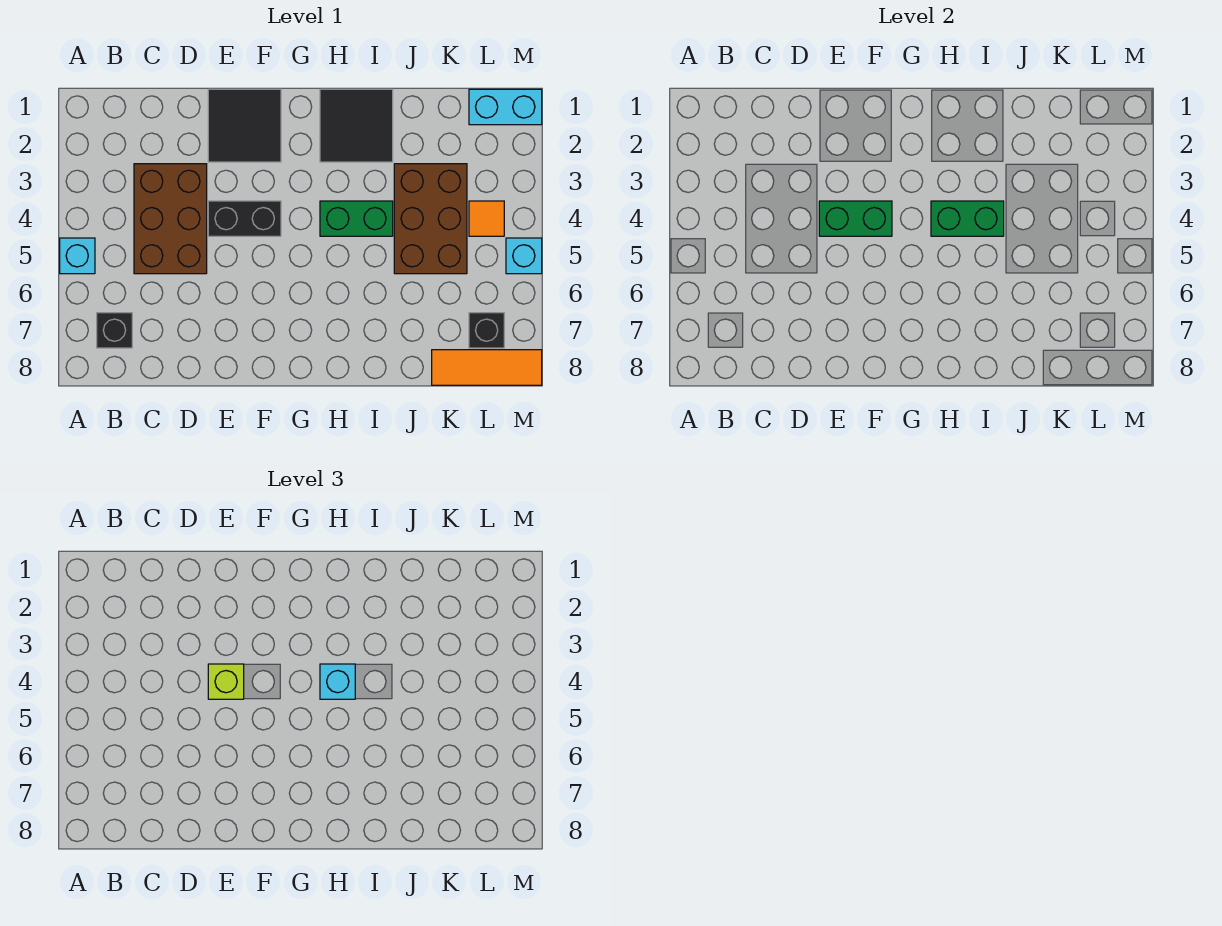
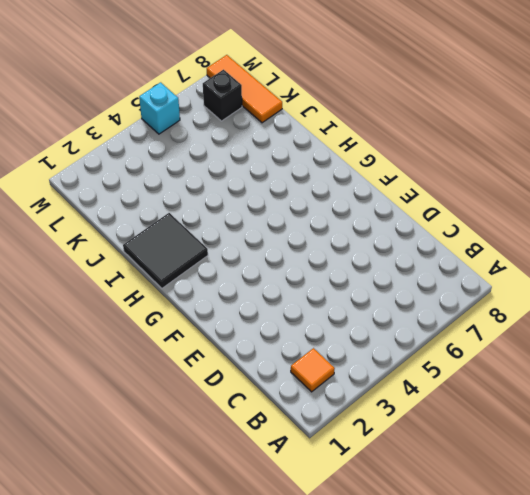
orange 1x1 tile [291,348,335,392] -> orange 1x1 tile moved to [469,201,504,236]
none -> cyan 1x1 brick [60,238,95,274]
none -> black 1x1 brick [97,313,132,348]
none -> brown 2x3 brick [134,164,207,274]

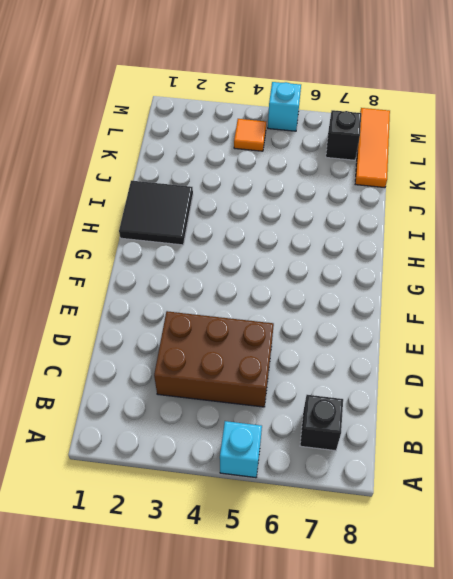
none -> black 2x2 tile [208,89,281,162]
none -> black 1x2 brick [208,201,281,236]
none -> green 1x2 brick [320,201,393,236]

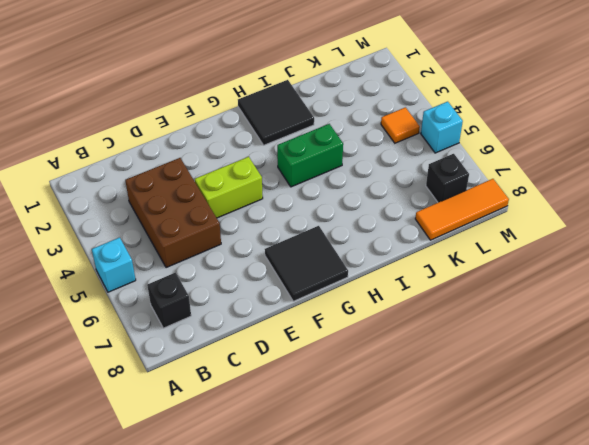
lime 1x2 brick [195,157,263,218] -> black 1x2 brick [208,201,281,236]
black 2x2 tile [265,226,348,301] -> black 2x2 tile moved to [208,89,281,162]
none -> brown 2x3 brick [394,164,467,274]
none -> cyan 1x2 brick [469,89,542,125]
none -> green 1x2 brick [819,201,892,236]

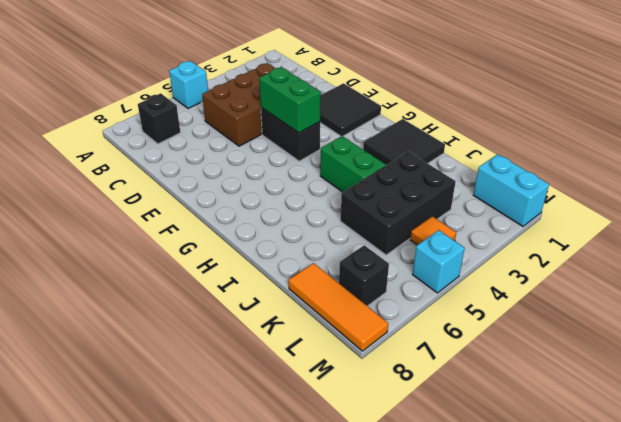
black 2x3 brick [341,152,456,255] -> brown 2x3 brick [394,164,467,274]
none -> green 1x2 brick [931,201,1004,236]
none -> lime 1x1 brick [208,664,244,699]
none -> cyan 1x1 brick [320,664,355,699]

